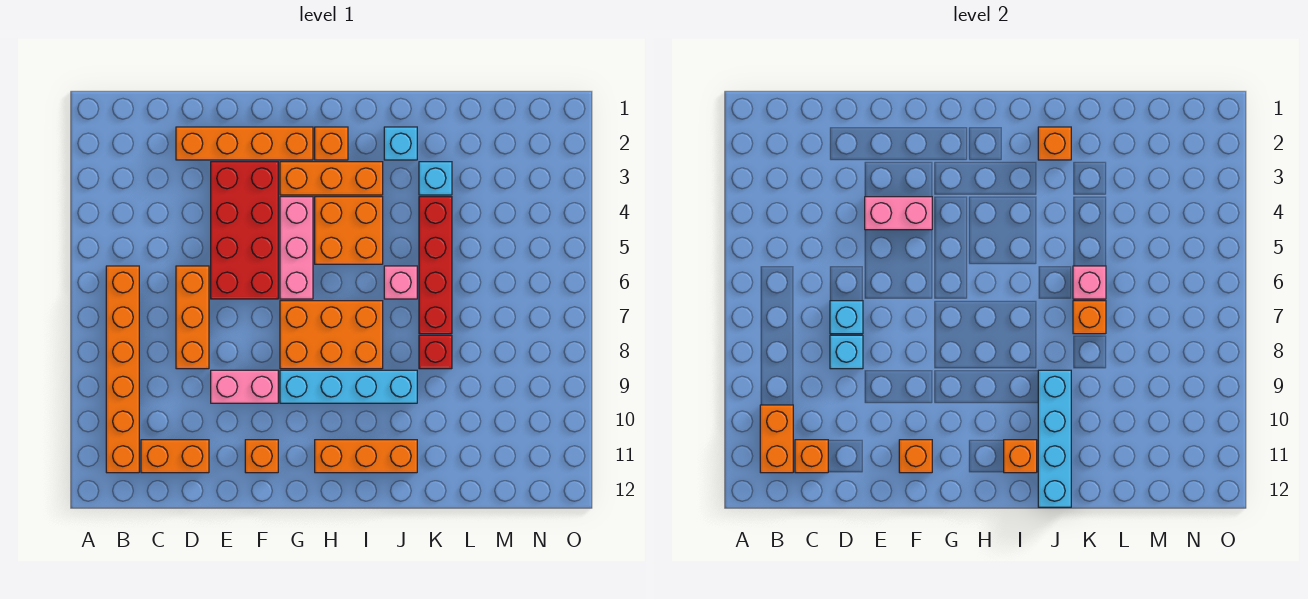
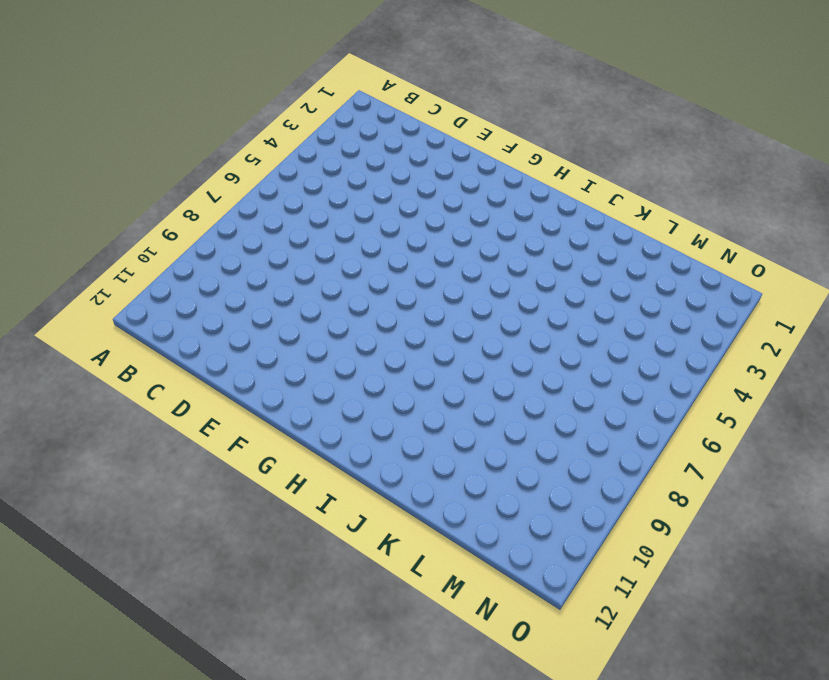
none -> orange 1x6 brick [106,266,139,473]
none -> orange 1x2 brick [141,440,209,473]
none -> orange 1x4 brick [176,127,313,160]
none -> orange 1x3 brick [176,266,209,369]

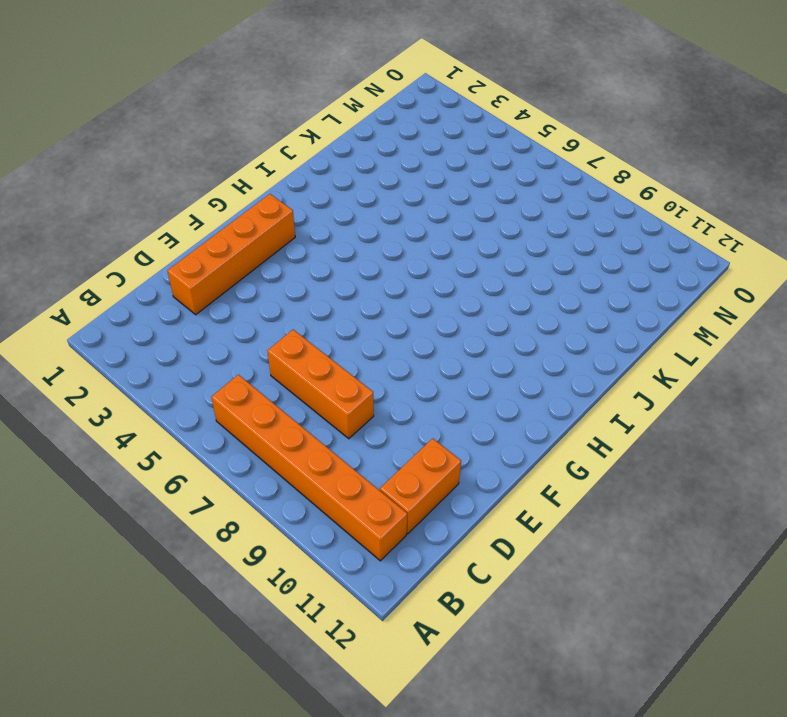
none -> red 2x4 brick [211,162,278,299]
none -> pink 1x2 brick [211,370,278,403]
none -> orange 1x1 brick [245,440,278,473]
none -> orange 1x3 brick [280,162,383,195]

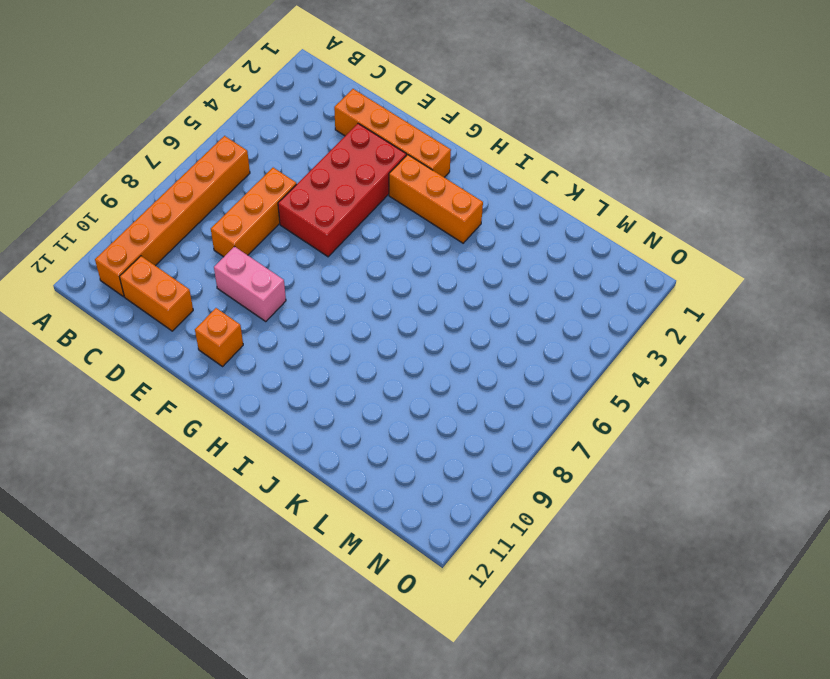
none -> pink 1x3 brick [280,197,313,299]
none -> orange 2x3 brick [280,301,383,369]
none -> cyan 1x4 brick [280,370,417,403]
none -> orange 1x1 brick [315,127,348,160]

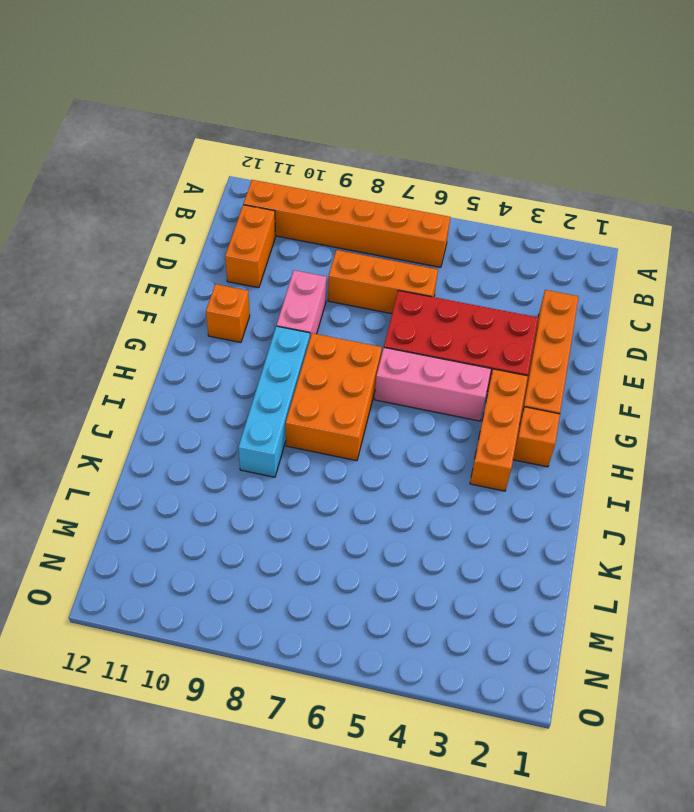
none -> orange 2x2 brick [315,197,383,264]
none -> orange 1x3 brick [315,440,417,473]
none -> cyan 1x1 brick [384,127,417,160]
none -> pink 1x1 brick [384,266,417,299]

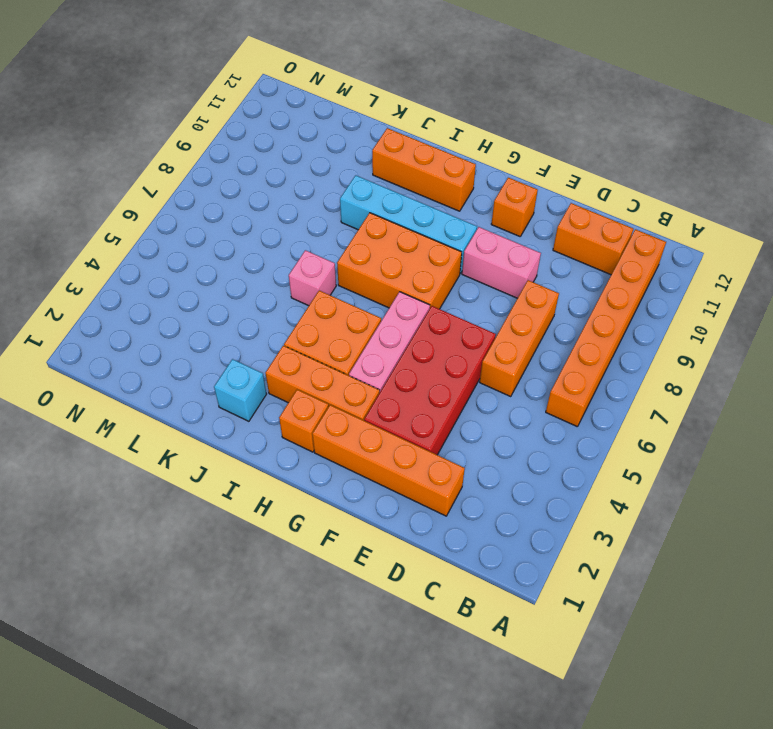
none -> cyan 1x1 brick [419,162,452,195]
none -> red 1x4 brick [419,197,452,334]
none -> red 1x1 brick [419,335,452,369]
none -> orange 1x2 brick [760,405,793,473]

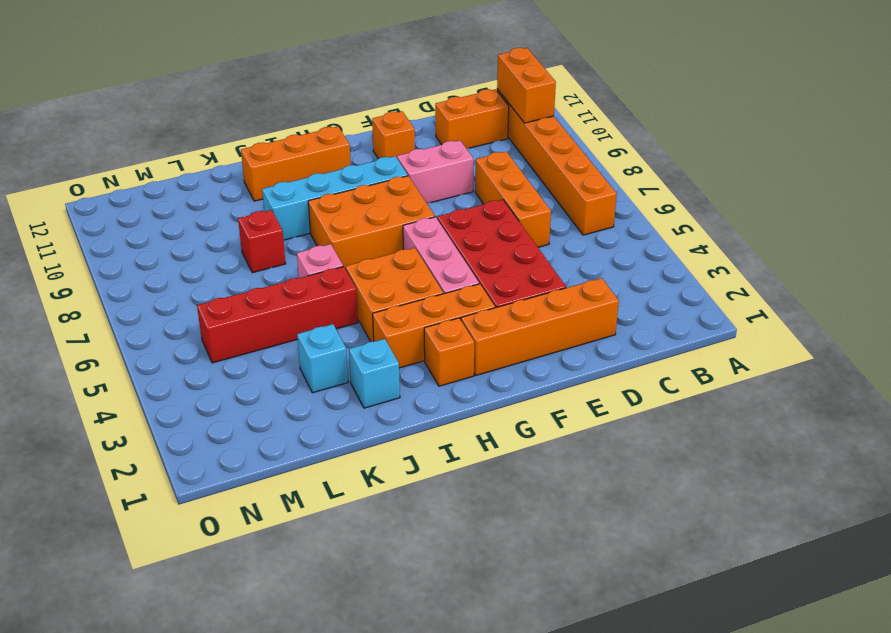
red 1x4 brick [197,267,358,363] -> red 1x4 brick turned to [419,197,452,334]
none -> orange 1x1 brick [795,440,828,473]
none -> cyan 1x1 brick [830,301,863,334]
none -> cyan 1x1 brick [830,335,863,369]
none -> pink 1x2 brick [865,197,932,230]

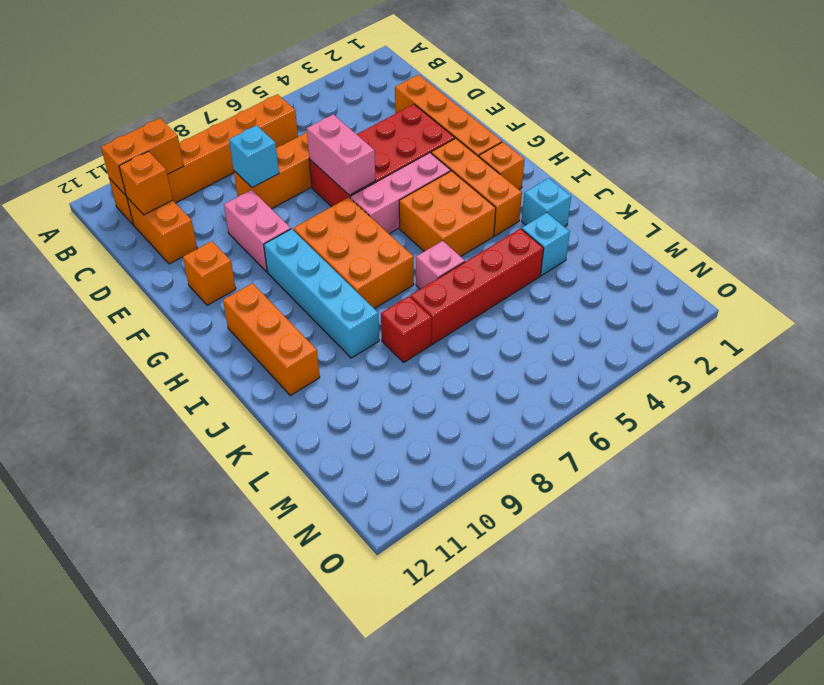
pink 1x2 brick [307,114,375,195] -> pink 1x2 brick moved to [865,197,932,230]
none -> cyan 1x1 brick [830,301,863,334]
none -> orange 1x1 brick [899,440,932,473]
none -> orange 1x1 brick [1004,440,1037,473]
none -> orange 1x1 brick [1038,127,1071,160]

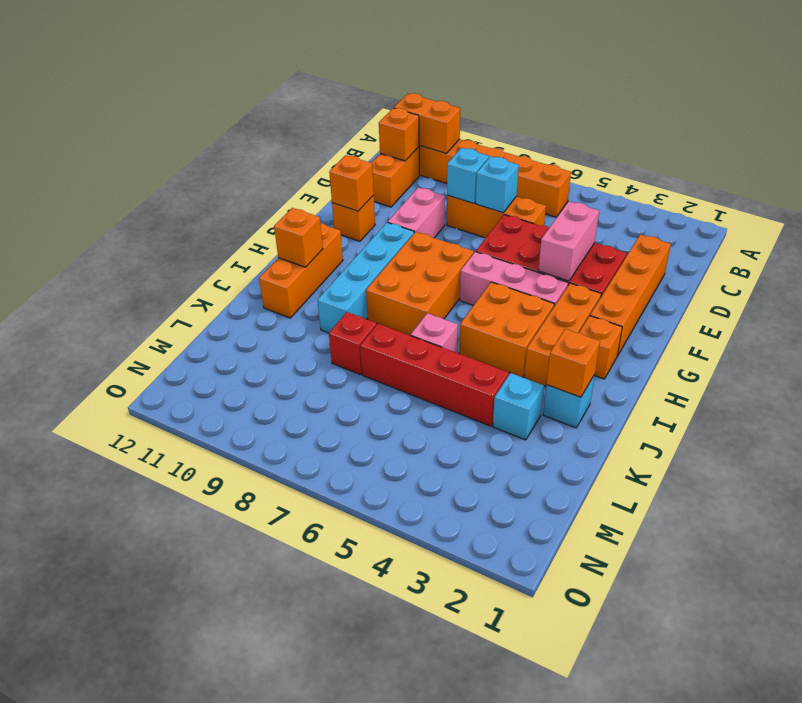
none -> cyan 1x4 brick [1038,370,1071,507]
none -> pink 1x1 brick [1073,266,1106,299]
none -> orange 1x1 brick [1073,301,1106,334]

